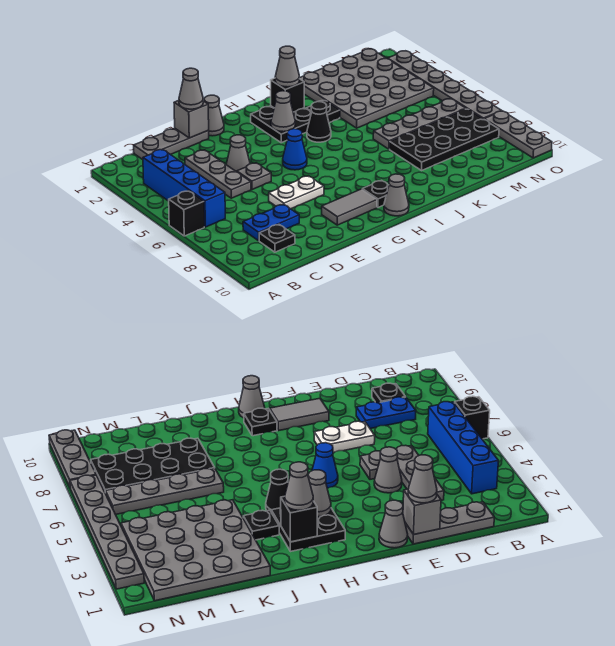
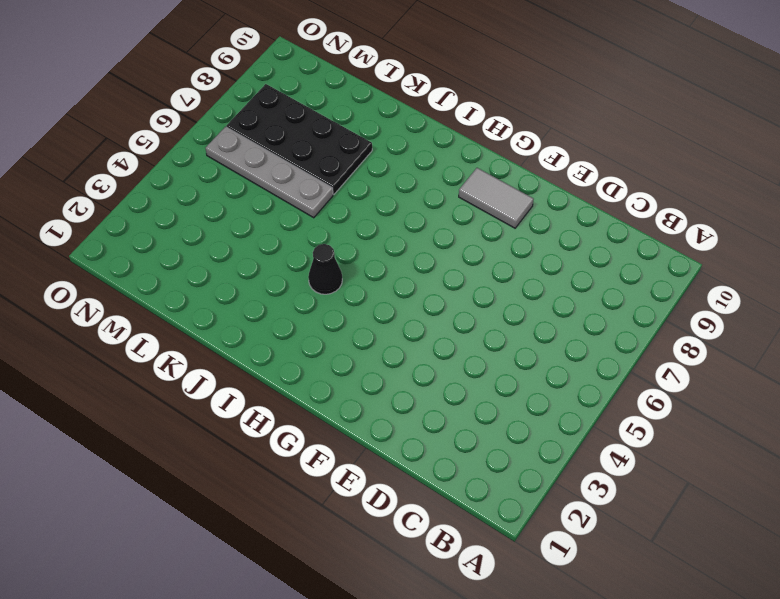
none -> black 1x1 brick [169,191,204,236]
none -> blue 1x4 brick [143,149,225,227]
none -> grey 1x3 plate [134,128,209,160]

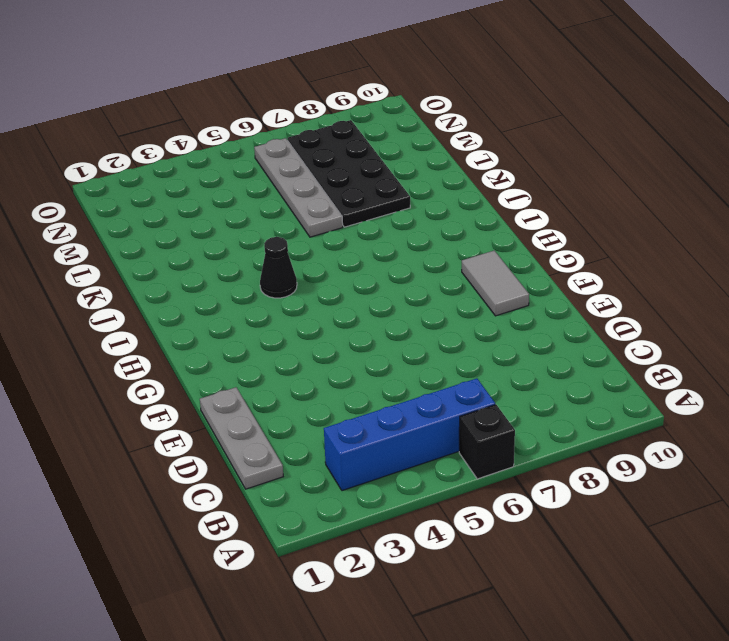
none -> blue 1x2 plate [243,204,299,241]
none -> black 1x1 plate [259,225,295,252]
none -> grey 1x3 plate [185,150,251,198]

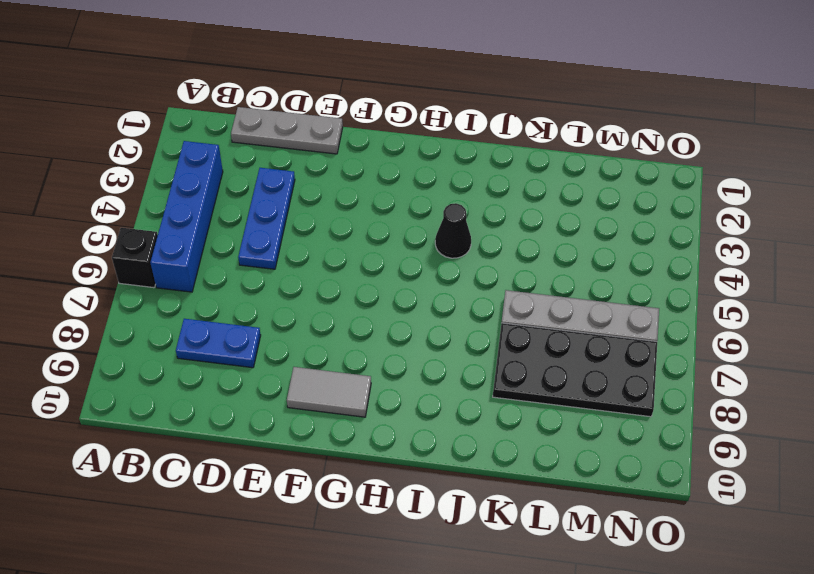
blue 1x3 plate [238,168,295,269] -> grey 1x3 plate [185,150,251,198]
none -> black 1x1 plate [259,225,295,252]
none -> grey 1x1 cone [226,135,250,172]
none -> grey 1x1 plate [237,163,271,190]

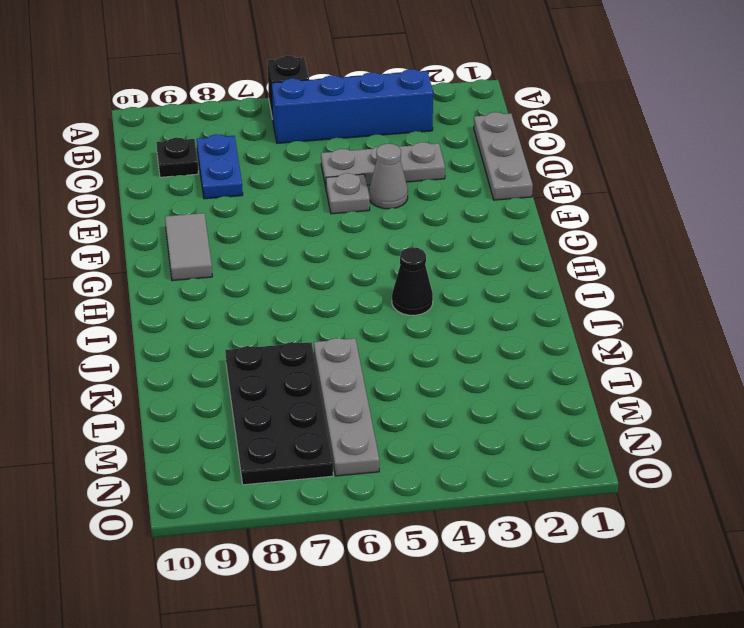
none -> white 1x2 plate [269,176,324,209]
none -> grey 1x1 cone [204,95,224,136]
none -> blue 1x1 cone [283,129,307,170]

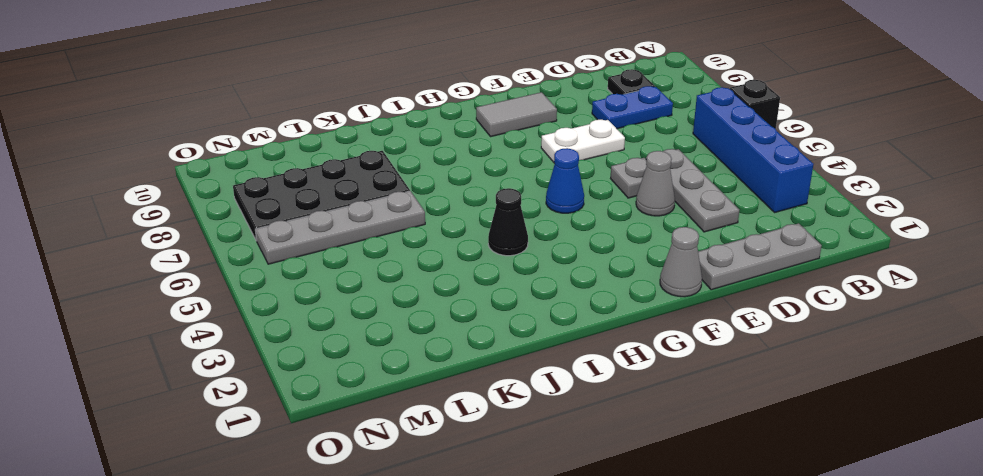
none -> black 2x2 plate [251,106,311,143]
none -> black 1x1 plate [362,180,389,207]
none -> grey 1x1 cone [384,174,409,216]

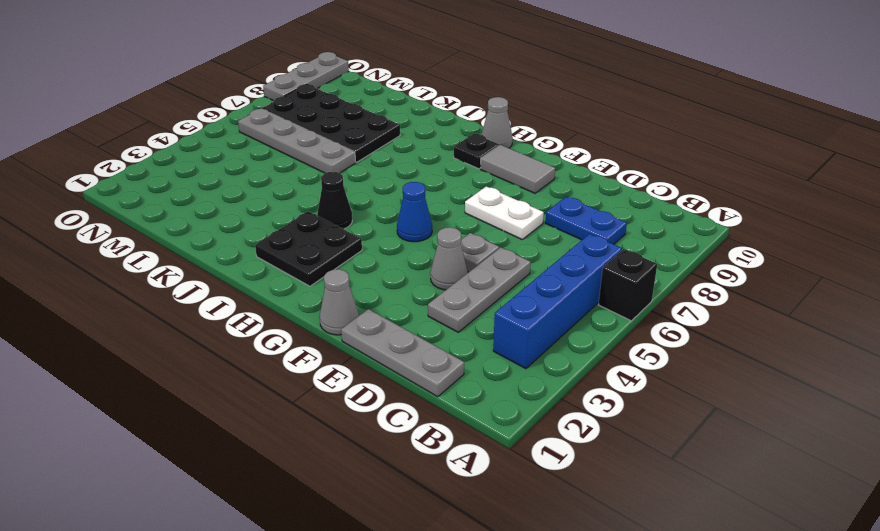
none -> black 1x1 plate [259,225,295,252]
none -> black 1x1 plate [306,101,340,123]
none -> grey 4x4 plate [299,49,434,128]

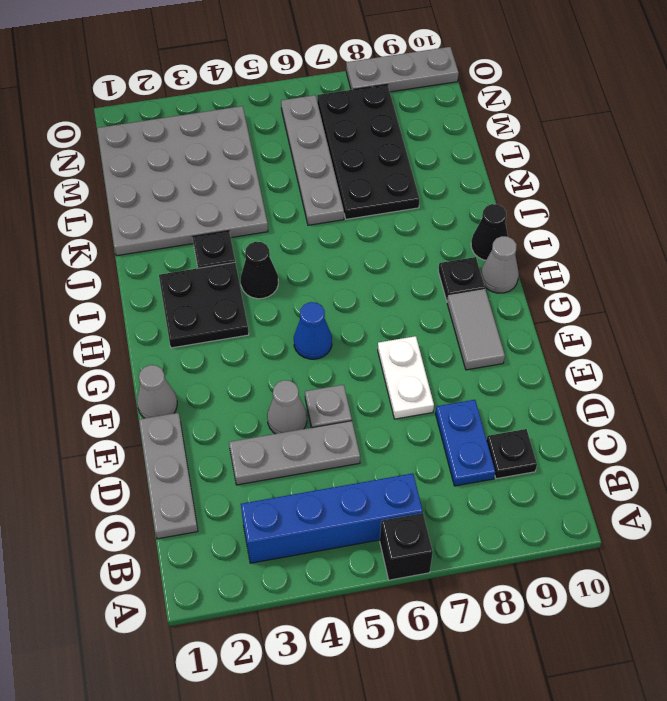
black 1x1 cone [471,204,508,260] -> none
none -> grey 1x6 plate [388,51,501,119]
none -> grey 1x1 brick [174,100,209,138]
none -> grey 1x1 cone [271,91,295,132]

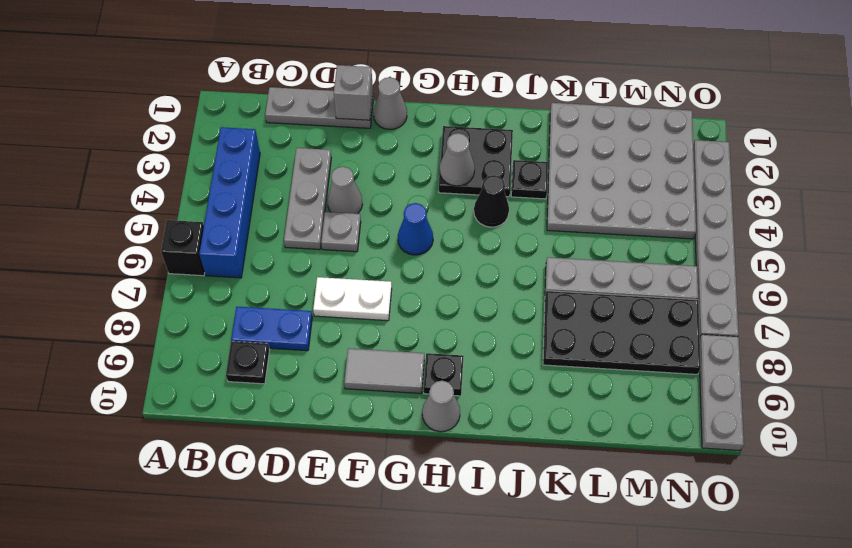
none -> black 1x1 brick [271,78,304,112]
none -> grey 1x1 cone [179,68,203,109]
none -> grey 1x1 cone [275,46,299,87]

